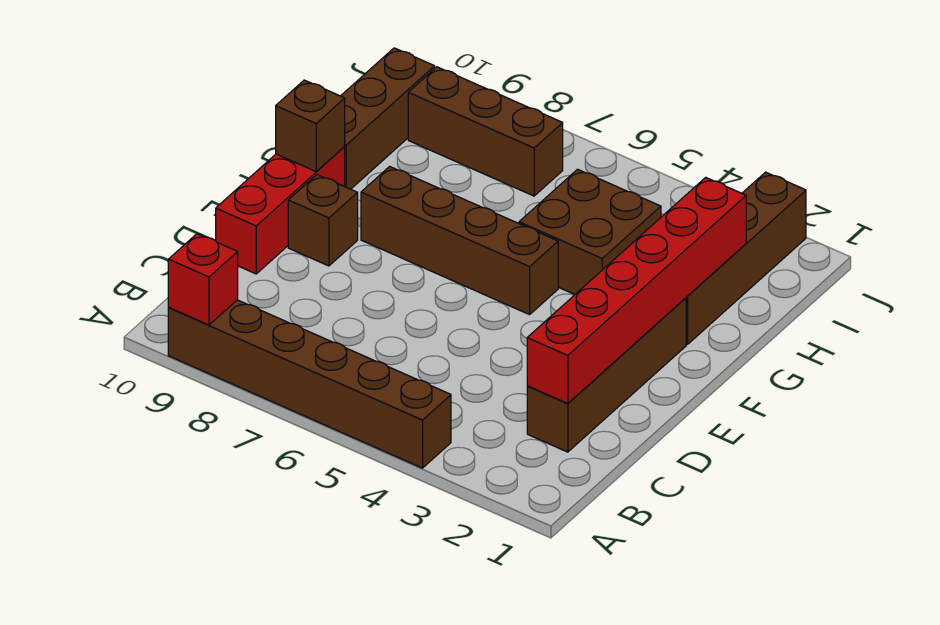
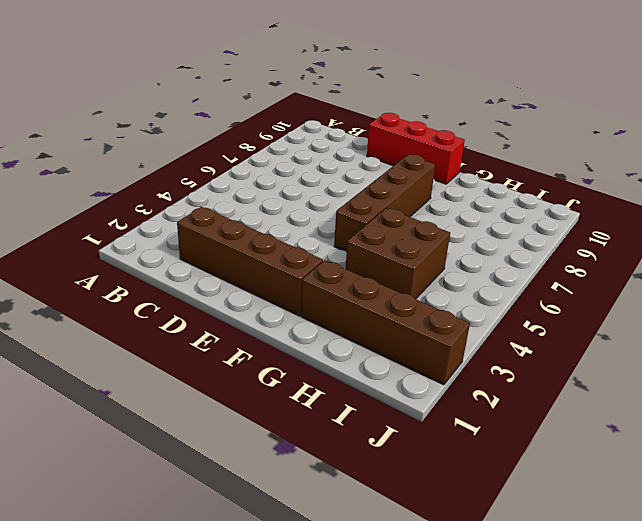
none -> brown 1x6 brick [168,300,451,468]
none -> brown 1x1 brick [288,175,358,266]
none -> brown 1x3 brick [341,48,435,189]

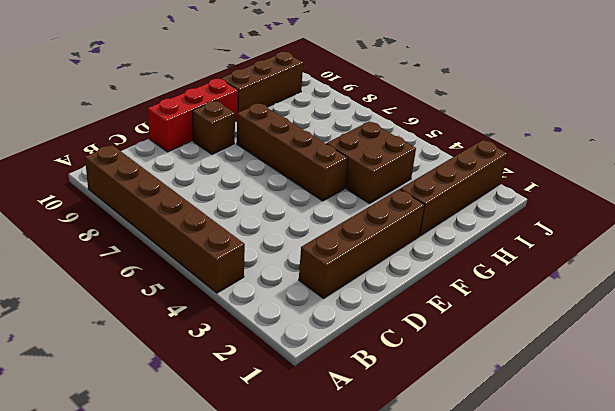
none -> brown 1x3 brick [408,67,563,196]
none -> red 1x1 brick [168,234,238,325]
none -> red 1x6 brick [527,177,746,404]

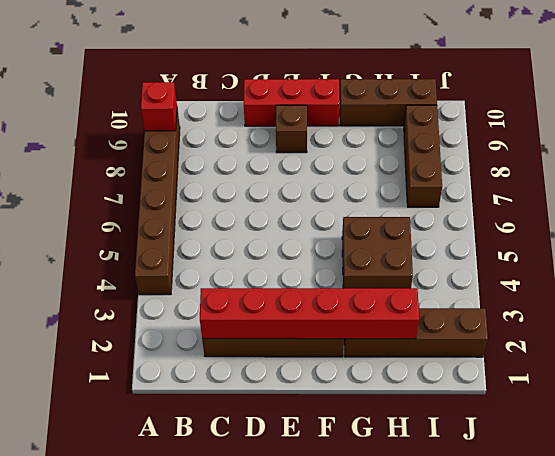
none -> brown 1x4 brick [361,167,558,315]
none -> brown 1x1 brick [276,80,345,172]

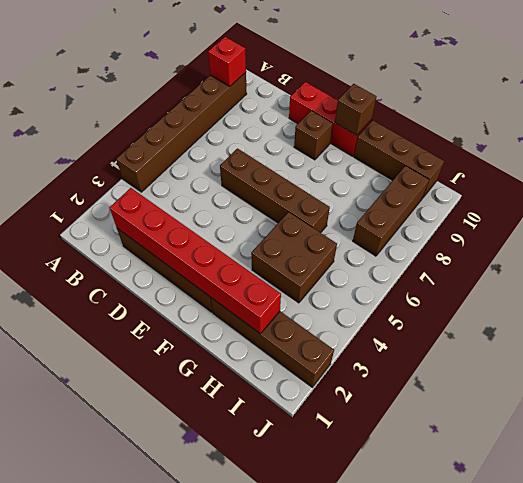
brown 1x4 brick [220,149,330,233] -> brown 1x4 brick turned to [361,167,558,315]

